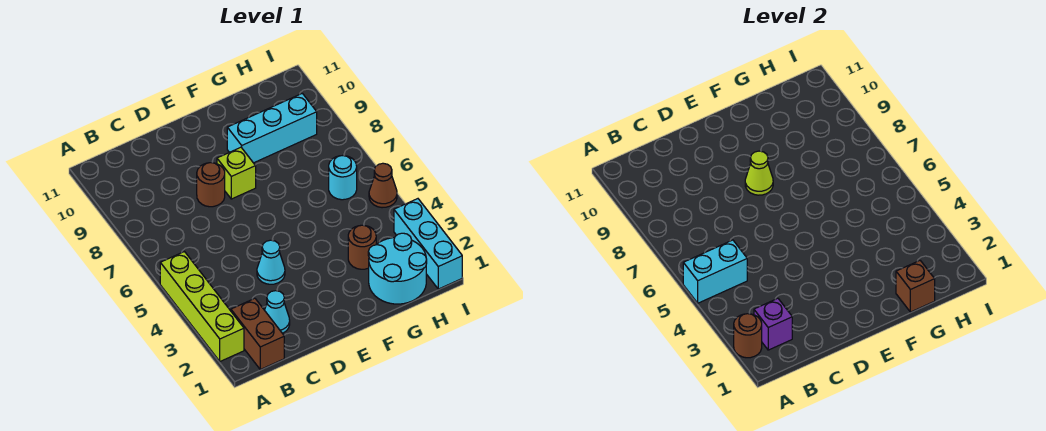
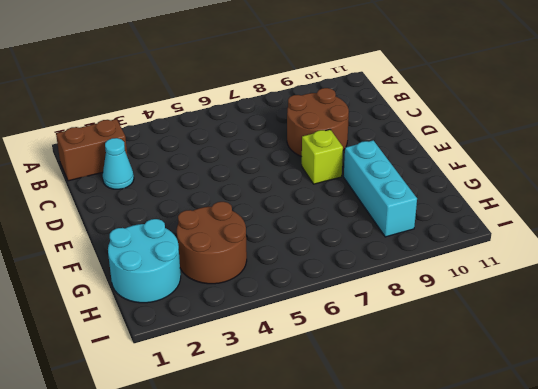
brown 2x2 round brick [287,88,349,157] -> brown 1x1 round brick [197,162,225,207]
brown 2x2 round brick [177,202,247,284] -> brown 1x1 round brick [348,225,376,269]
none -> lime 1x4 brick [160,252,244,361]
none -> cyan 1x1 cone [257,240,285,284]
none -> cyan 1x1 round brick [329,156,357,200]

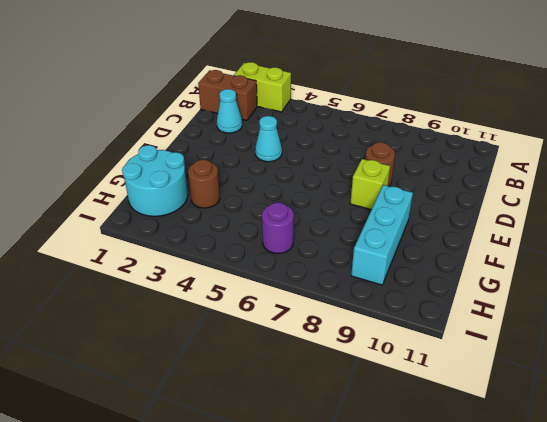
lime 1x2 brick [234,62,291,112] -> lime 1x4 brick [160,252,244,361]
purple 1x1 round brick [262,202,294,254] -> cyan 1x1 round brick [329,156,357,200]
none -> cyan 1x3 brick [394,199,462,289]
none -> brown 1x1 cone [369,163,397,208]
none -> brown 1x1 round brick [734,314,762,358]

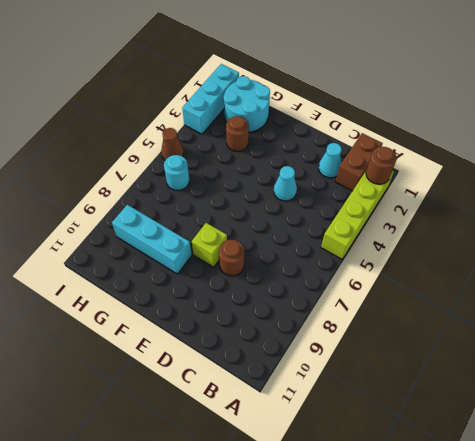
none -> cyan 1x2 brick [683,240,747,303]
none -> purple 1x1 brick [754,298,792,350]
none -> lime 1x1 cone [745,151,773,195]

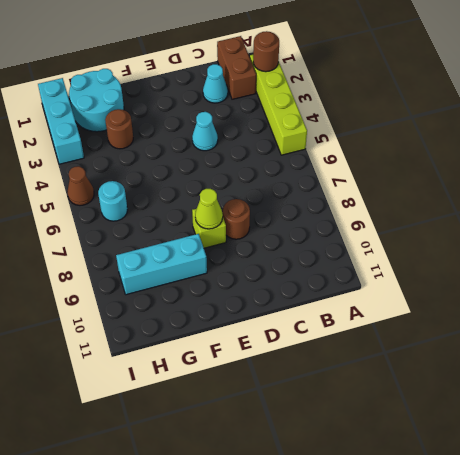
none -> cyan 1x2 brick [683,240,747,303]
none -> purple 1x1 brick [754,298,792,350]
none -> brown 1x1 brick [896,261,935,312]

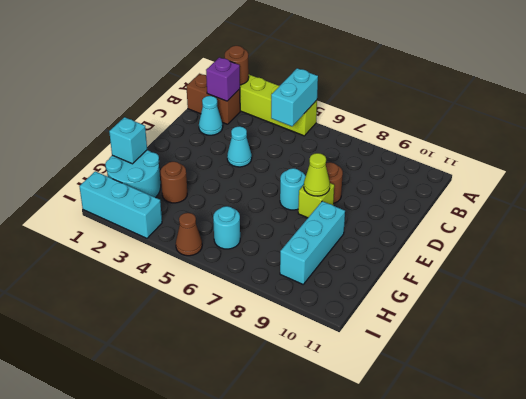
cyan 1x1 round brick [280,168,306,210] -> none
cyan 1x1 brick [109,117,147,164] -> brown 1x1 brick [896,261,935,312]

